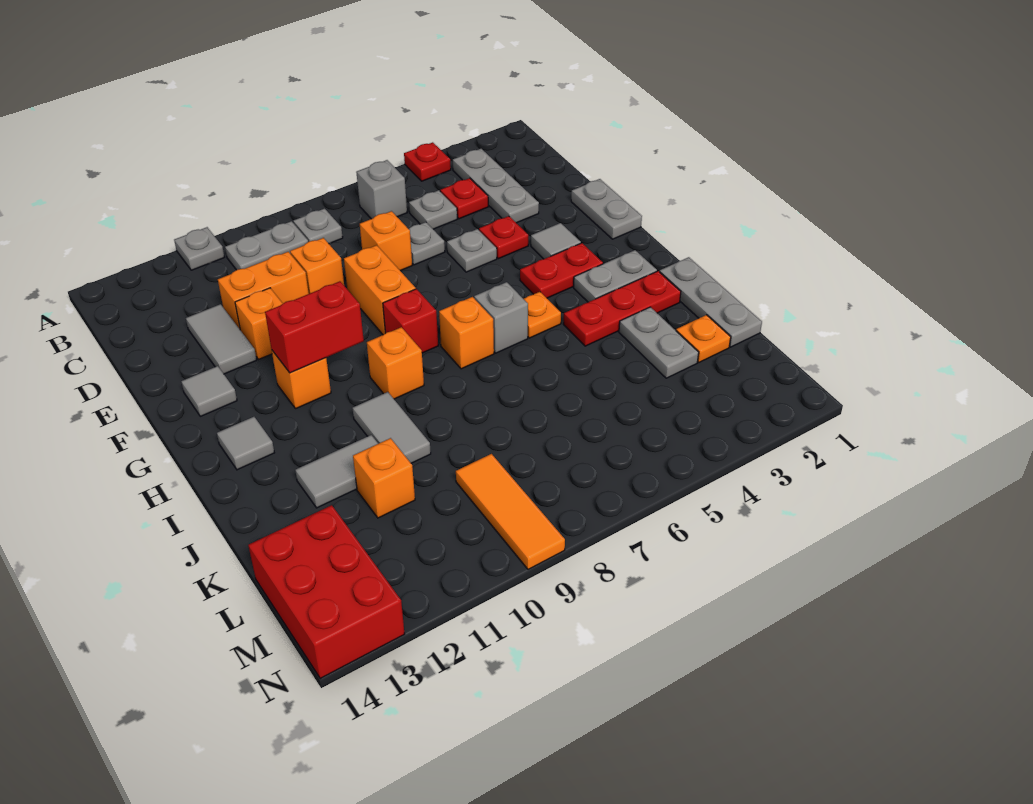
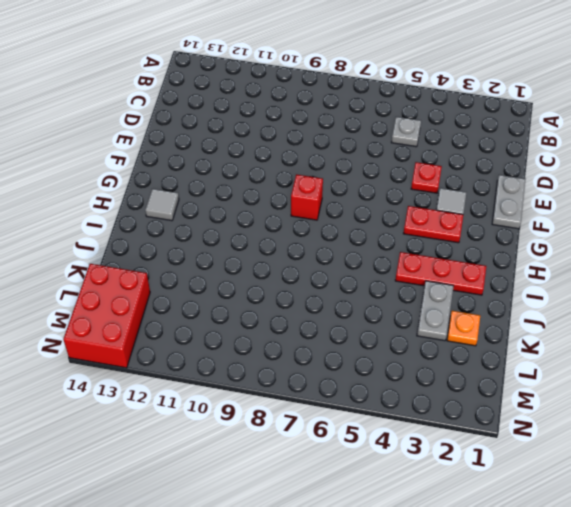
none -> red 1x1 plate [404,142,451,181]
none -> grey 1x1 plate [174,227,224,270]
none -> grey 1x3 plate [453,149,539,223]
none -> grey 1x1 brick [356,160,407,219]

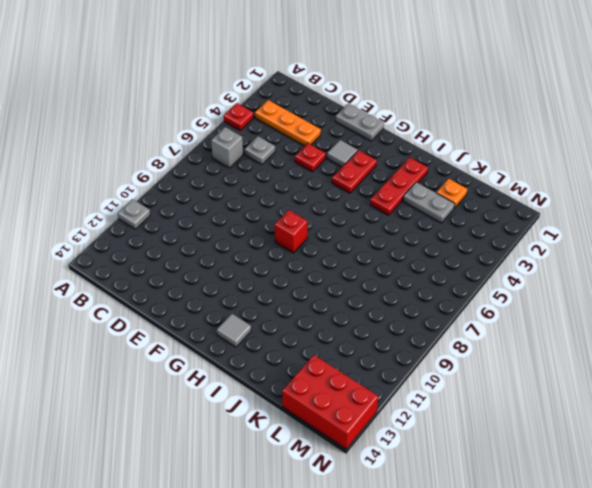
orange 1x3 plate [255,100,321,146] -> grey 1x3 plate [453,149,539,223]
none -> grey 1x1 plate [293,208,343,244]
none -> grey 1x2 plate [225,221,308,270]
none -> red 1x1 plate [440,178,488,219]
none -> grey 1x1 plate [409,222,445,265]

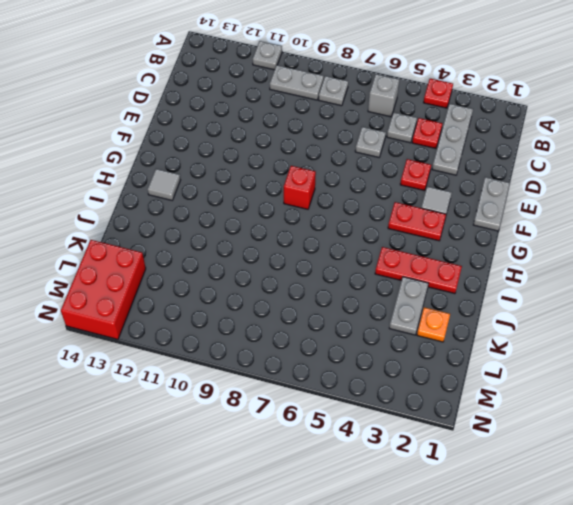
none -> orange 1x1 brick [360,211,412,271]
none -> orange 1x1 brick [290,238,344,294]
none -> orange 1x2 brick [218,252,309,329]
none -> grey 1x2 tile [186,304,257,374]

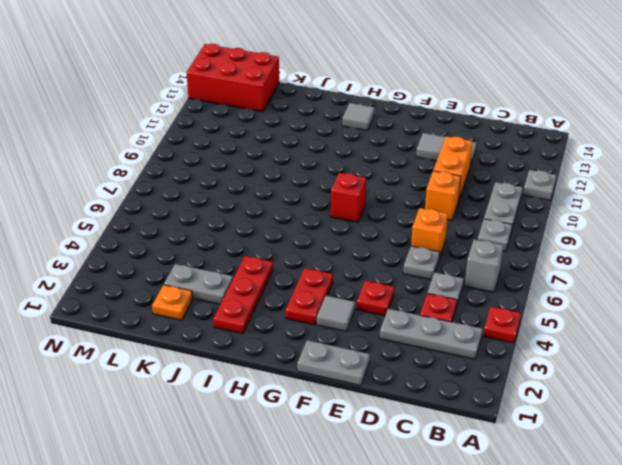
none -> grey 1x1 plate [447,229,497,272]
none -> orange 1x2 brick [344,245,416,335]
none -> orange 1x1 brick [235,288,283,360]
none -> grey 1x1 tile [181,366,237,416]

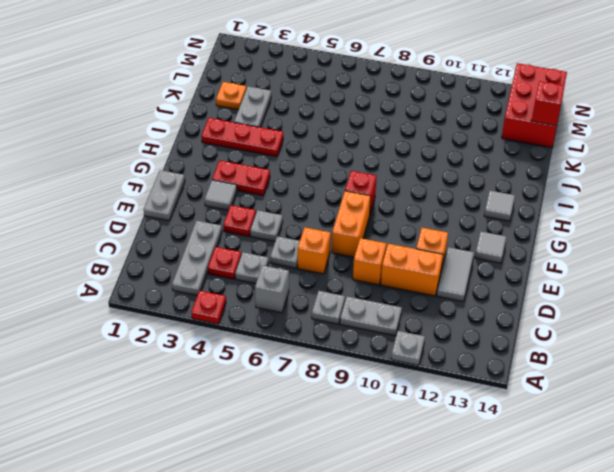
red 1x1 brick [532,81,565,126] -> none
none -> orange 1x1 brick [272,351,331,409]
none -> grey 1x2 plate [574,250,657,302]
none -> orange 1x1 plate [524,292,561,338]
none -> grey 1x1 brick [474,282,528,353]

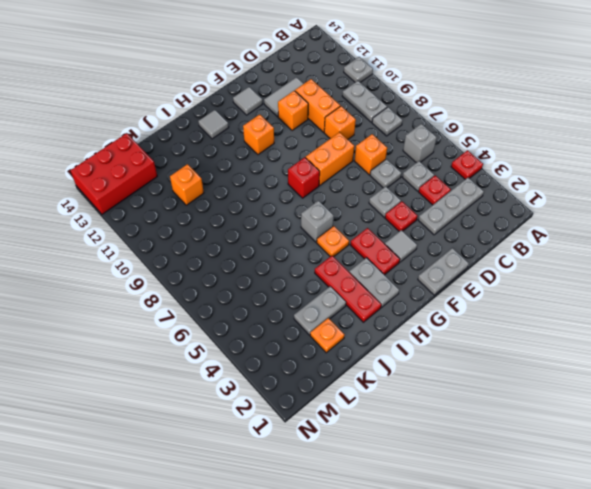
none -> orange 1x1 brick [439,297,494,369]
none -> orange 1x1 brick [367,327,424,399]
none -> grey 1x3 plate [660,257,762,347]
none -> grey 1x2 tile [352,392,431,463]

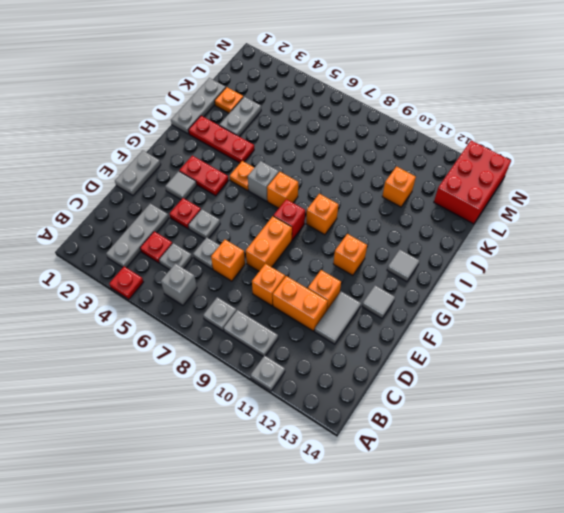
none -> grey 1x2 plate [574,250,657,302]
none -> grey 1x2 tile [352,392,431,463]
none -> grey 1x2 tile [295,435,378,508]
none -> orange 1x3 tile [456,454,565,569]

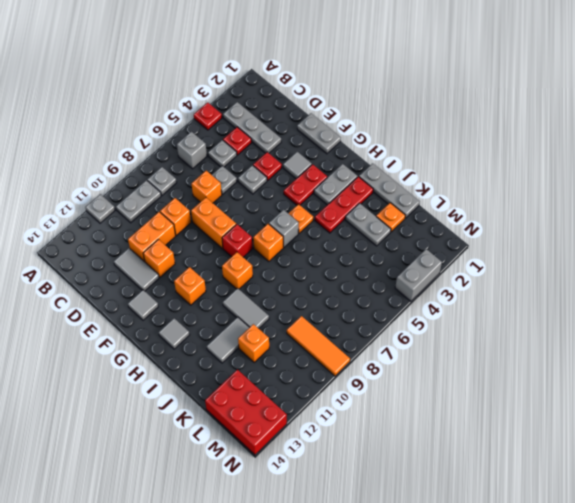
grey 1x2 brick [395,249,442,301] -> none
none -> red 1x2 brick [265,281,364,373]

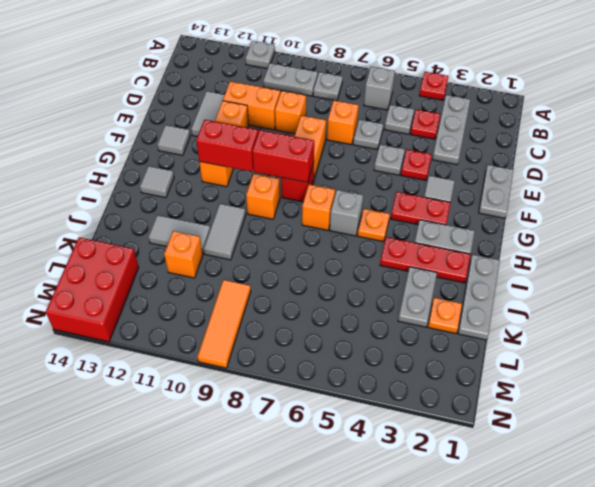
red 1x2 brick [252,130,314,183] -> none

